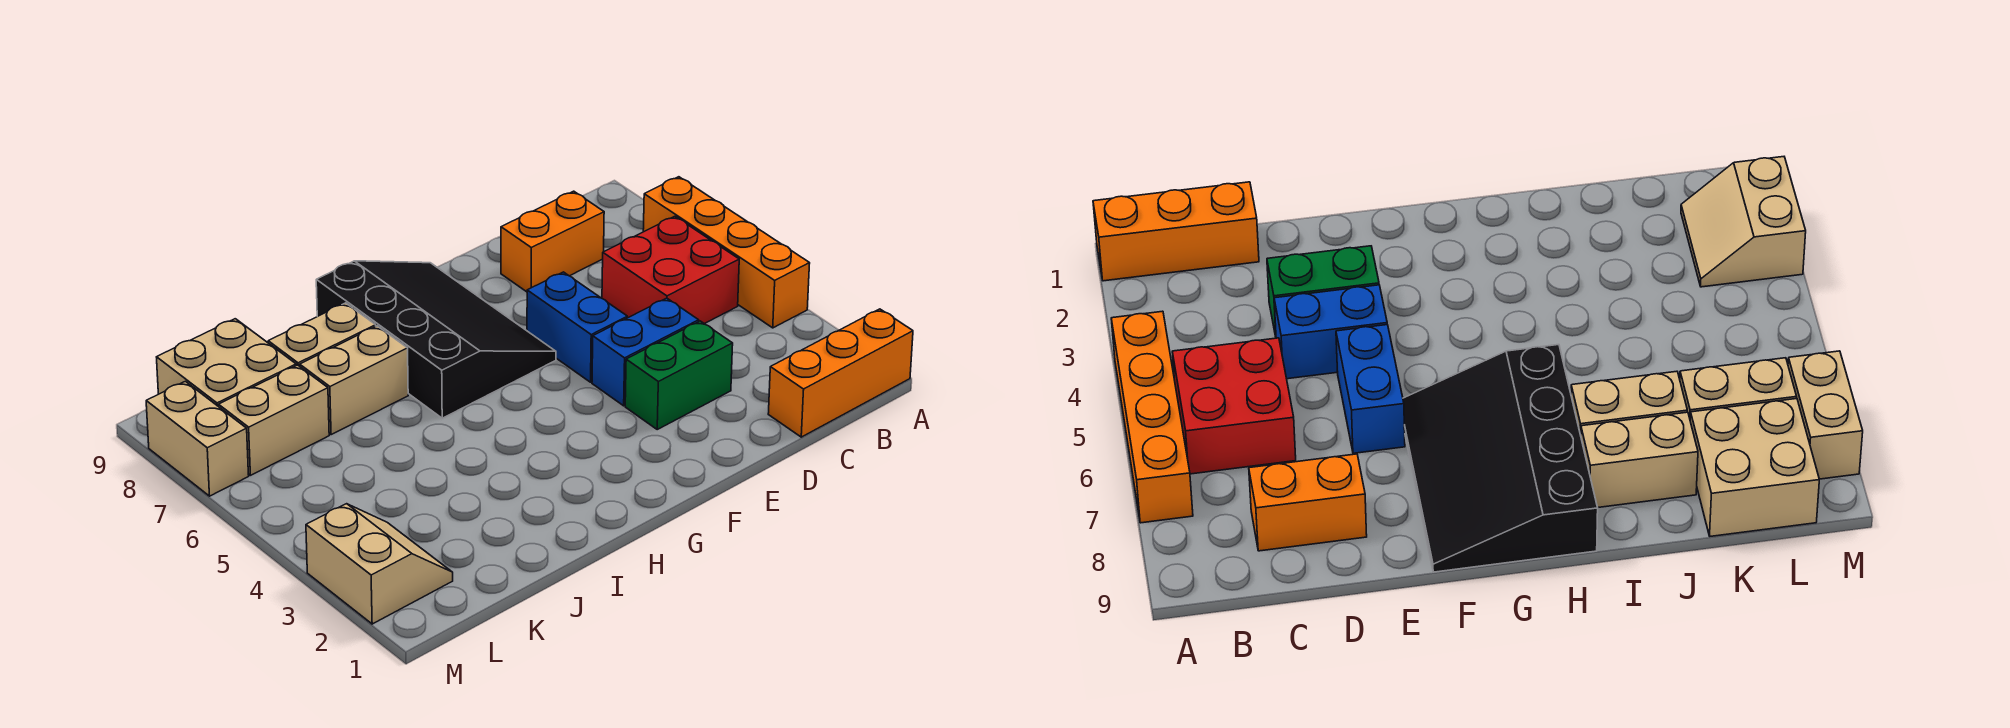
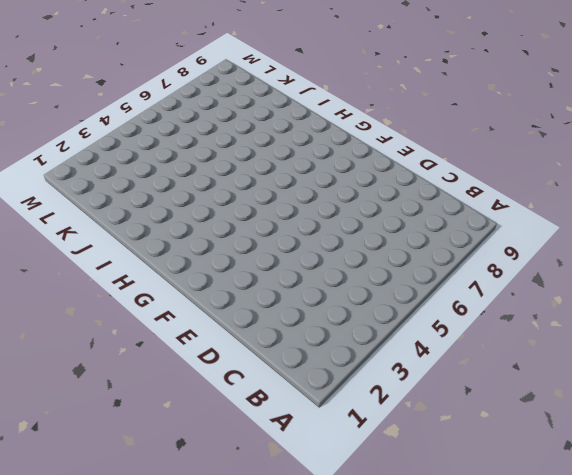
none -> orange 1x3 brick [768,309,913,437]
none -> orange 1x4 brick [643,177,810,328]
none -> red 2x2 brick [602,216,739,324]

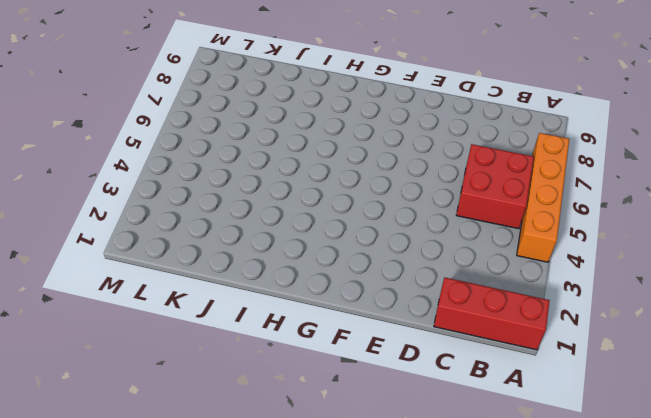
red 1x3 brick [434,277,550,350] -> orange 1x3 brick [768,309,913,437]
none -> orange 1x2 brick [501,191,604,292]
none -> green 1x2 brick [625,321,733,429]
none -> blue 1x2 brick [592,298,699,406]

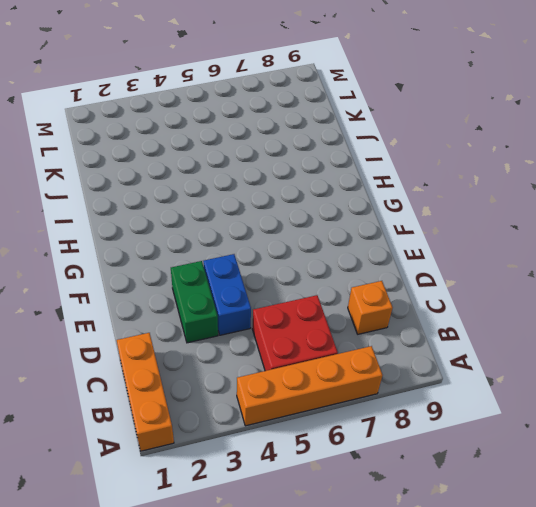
orange 1x1 brick [348,281,393,334] -> orange 1x2 brick [501,191,604,292]
none -> blue 1x2 brick [527,272,627,382]
none -> black 3x4 slope [316,261,556,418]
none -> tan 1x2 brick [300,326,408,435]

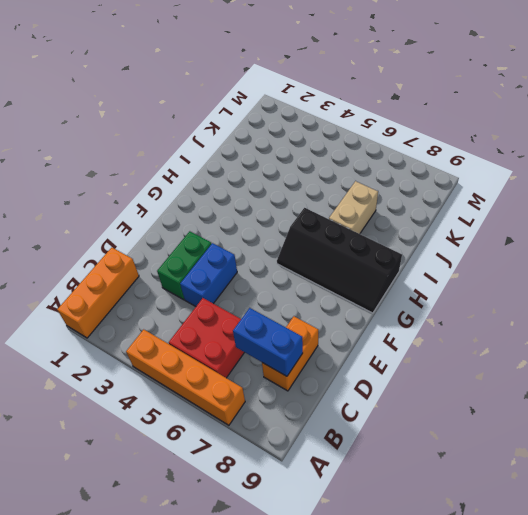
blue 1x2 brick [233,308,303,376] -> blue 1x2 brick moved to [527,272,627,382]
black 2x4 slope [277,208,402,313] -> black 3x4 slope [316,261,556,418]
none -> tan 1x2 brick [268,303,376,366]
none -> tan 1x2 brick [219,365,329,475]
none -> tan 2x2 brick [157,319,296,407]

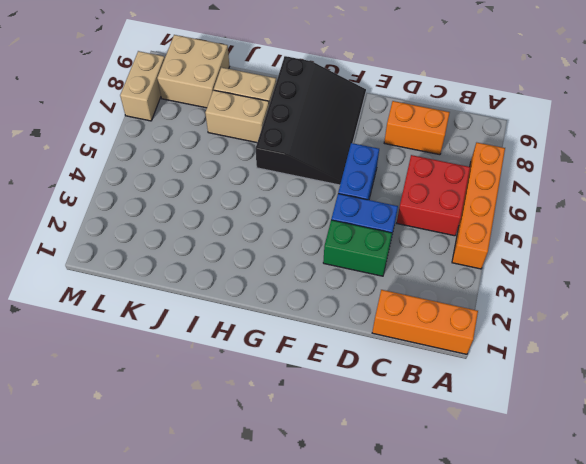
none -> tan 1x2 brick [219,365,329,475]
none -> tan 2x2 slope [306,504,453,624]

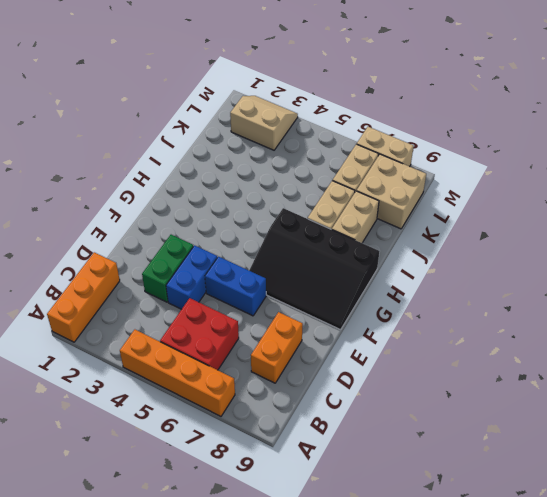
tan 2x2 slope [230,96,298,150] -> tan 2x2 slope turned to [306,504,453,624]

